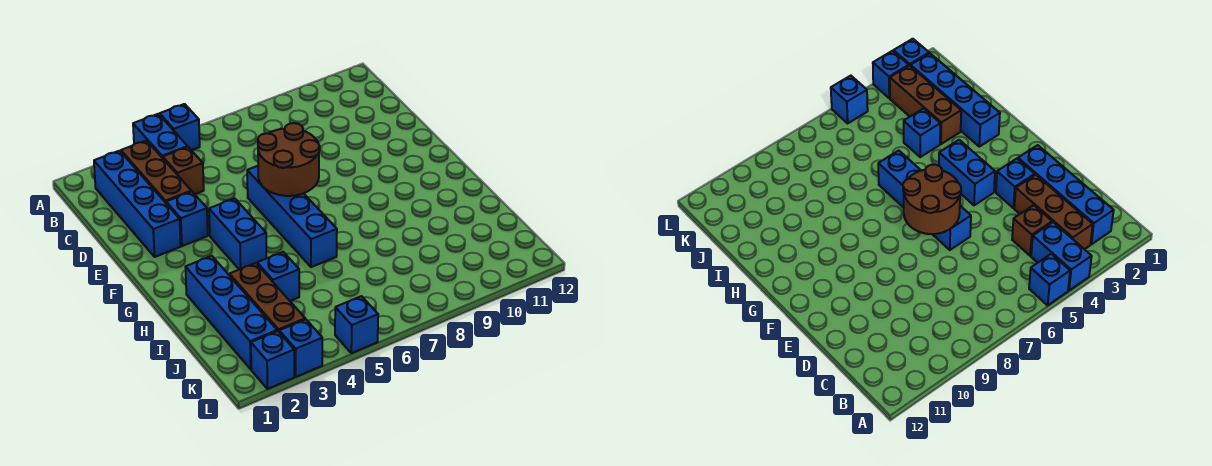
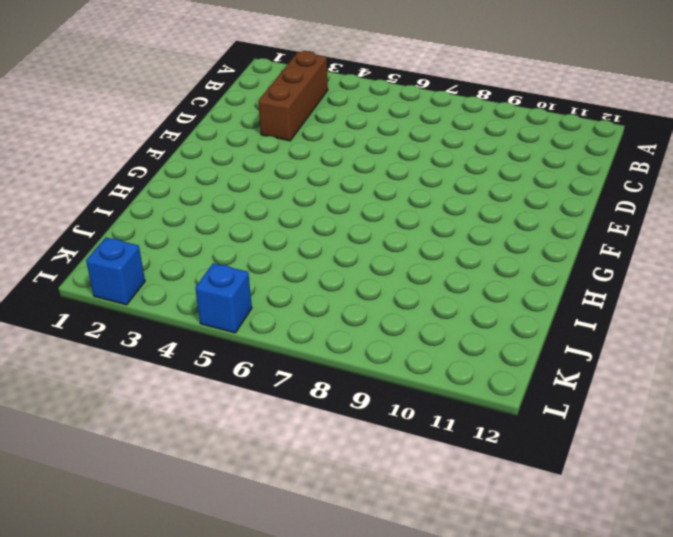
none -> blue 1x2 brick [133,114,188,158]
none -> blue 1x1 brick [160,104,200,150]
none -> blue 1x4 brick [94,151,181,257]

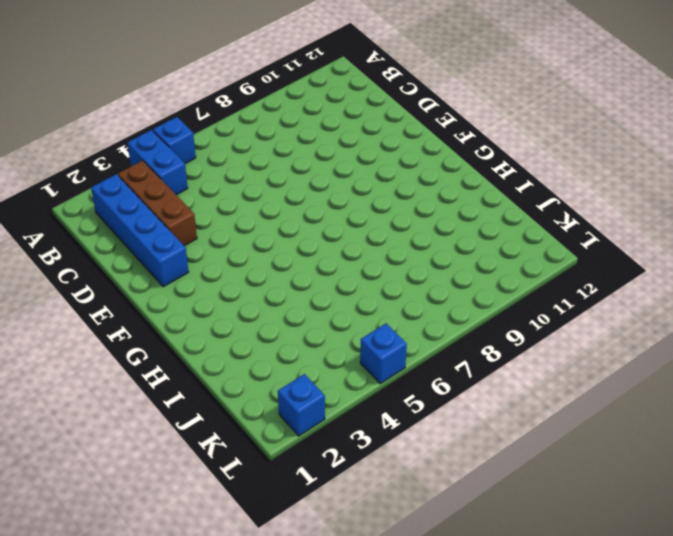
none -> brown 1x1 brick [163,147,204,194]
none -> blue 1x1 brick [166,192,208,246]
none -> blue 1x4 brick [247,166,337,267]

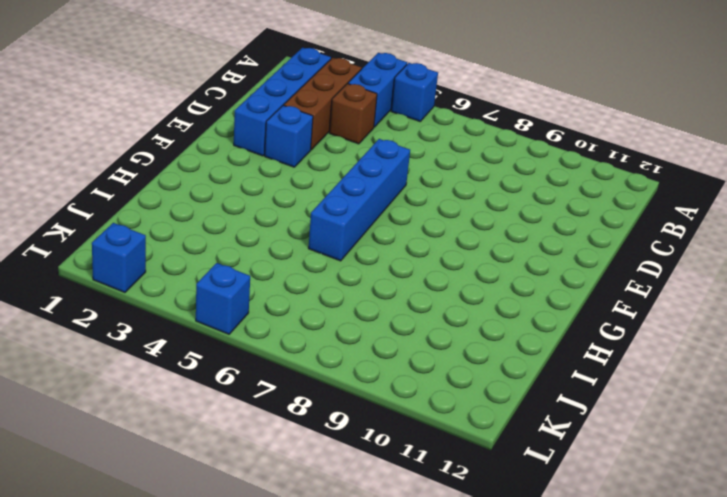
none -> blue 1x2 brick [209,198,266,270]
none -> blue 1x4 brick [185,256,277,369]
none -> brown 1x3 brick [229,263,305,332]

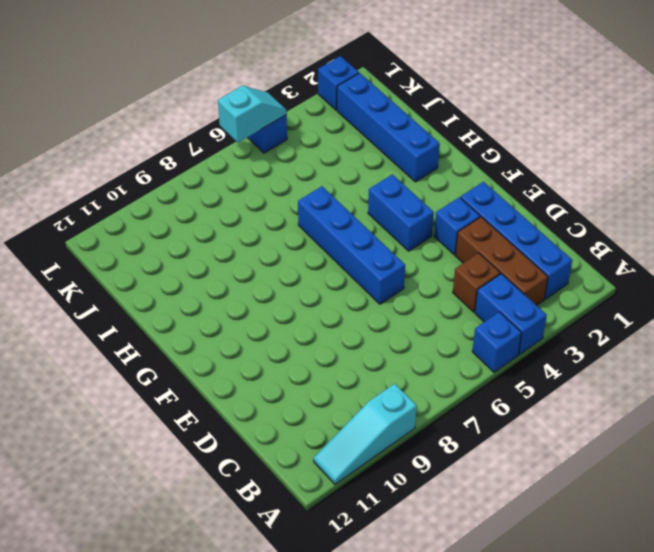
cyan 1x3 slope [314,384,417,484] -> none
cyan 1x2 slope [218,86,287,143] -> none
none -> brown 1x3 brick [229,263,305,332]
none -> blue 1x1 brick [257,252,299,301]
none -> blue 1x1 brick [279,319,322,377]

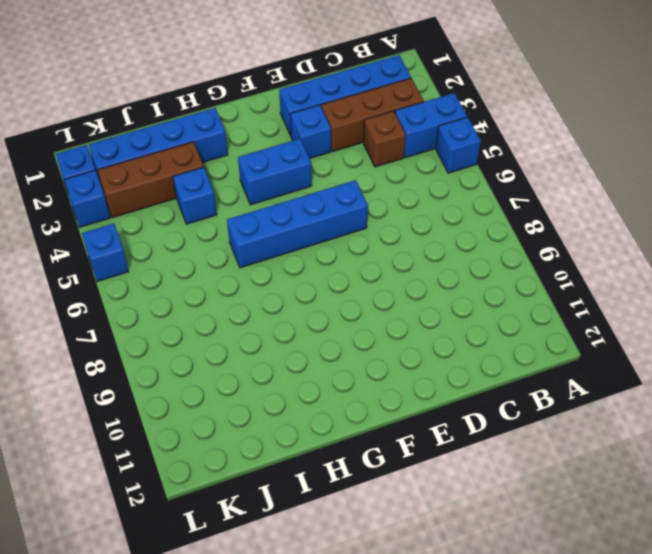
none -> brown 2x2 round brick [258,123,320,196]

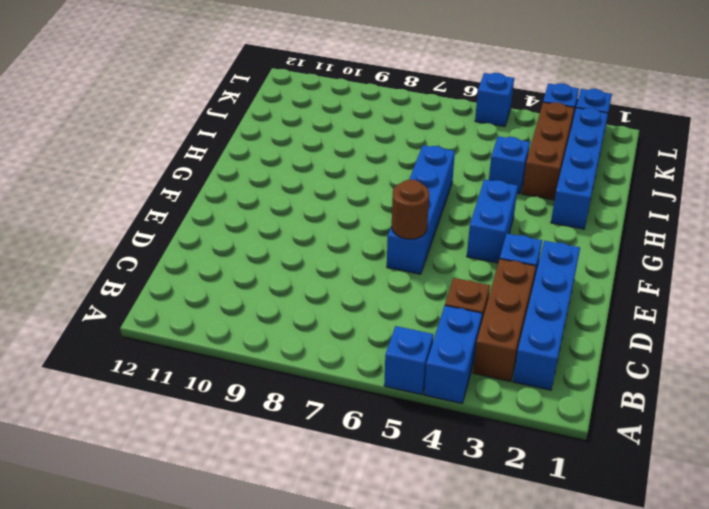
brown 1x1 round brick [392,180,429,239] -> brown 2x2 round brick [258,123,320,196]

